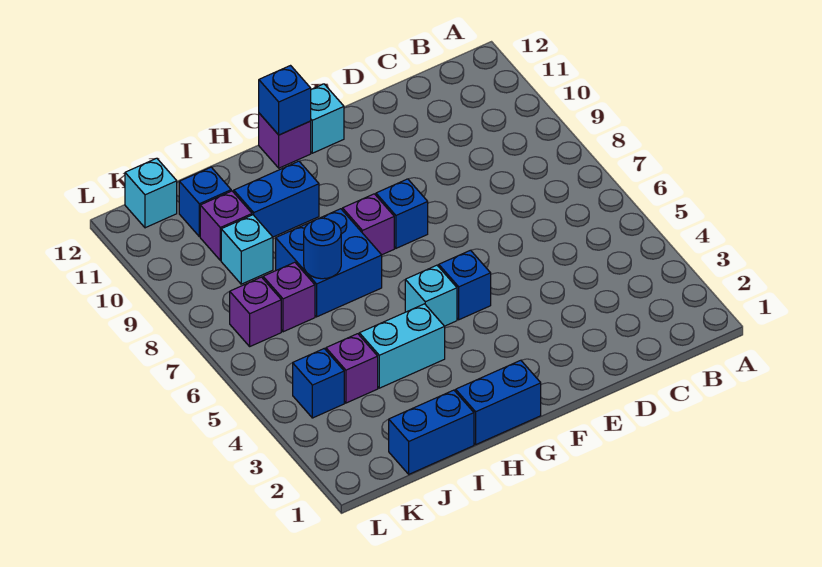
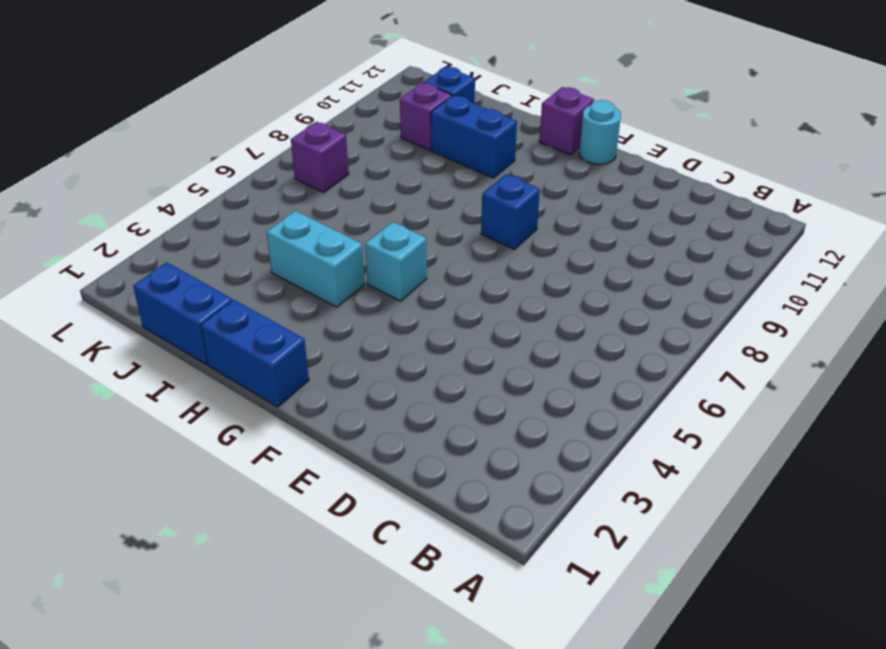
cyan 1x1 round brick [579,100,621,164] -> cyan 1x1 brick [311,84,344,153]
none -> blue 1x1 brick [439,250,491,320]
none -> purple 1x1 brick [343,194,394,255]
none -> blue 2x2 brick [276,209,382,317]

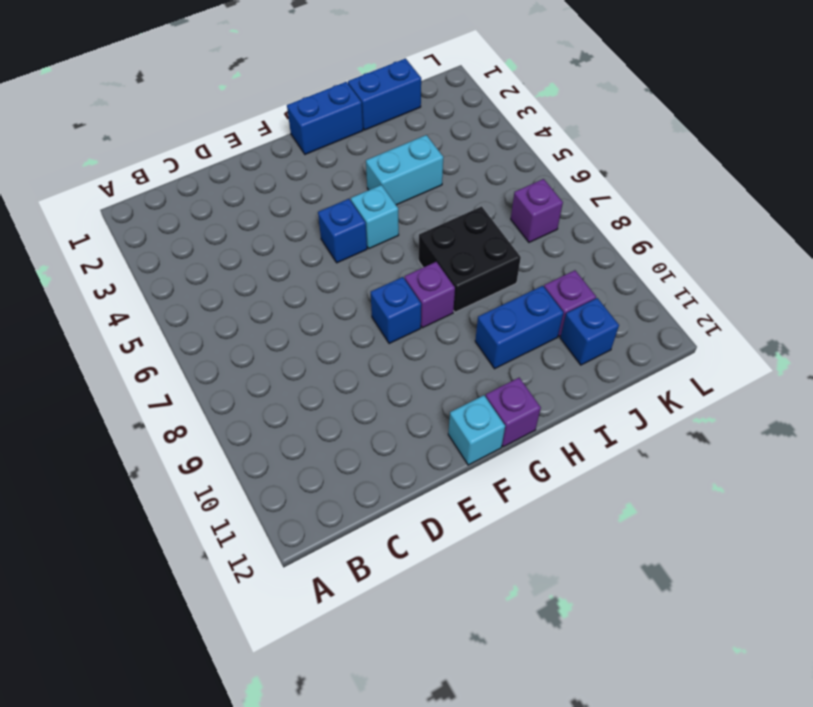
black 2x2 brick [419,206,521,312] -> blue 2x2 brick [276,209,382,317]
none -> purple 1x1 brick [326,334,378,403]
none -> purple 1x1 brick [263,262,315,332]
none -> cyan 1x1 brick [221,215,273,284]

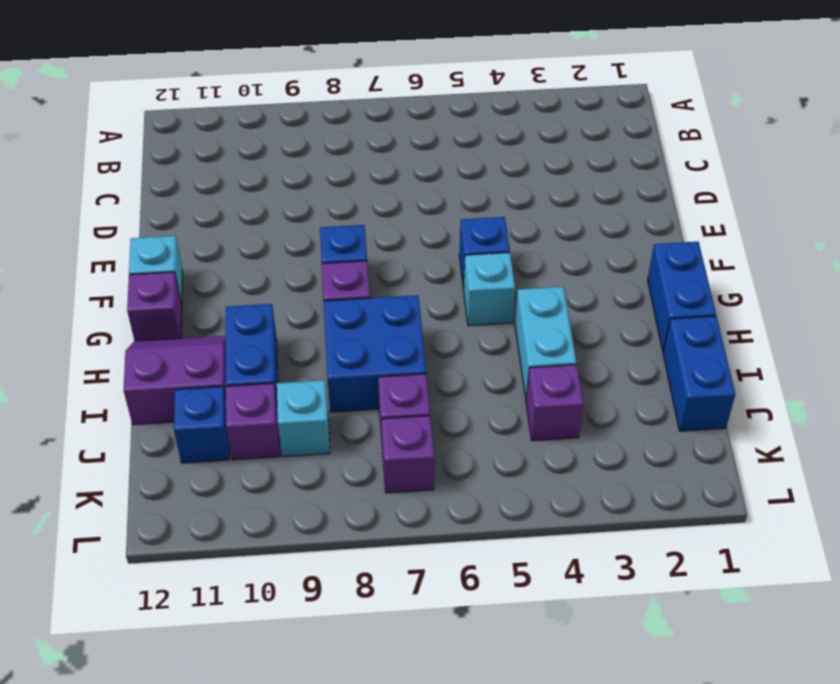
purple 2x2 slope [124,336,226,425] -> none
none -> blue 1x1 brick [293,349,344,418]
none -> cyan 1x1 brick [125,158,177,228]
none -> blue 1x1 brick [259,66,311,135]

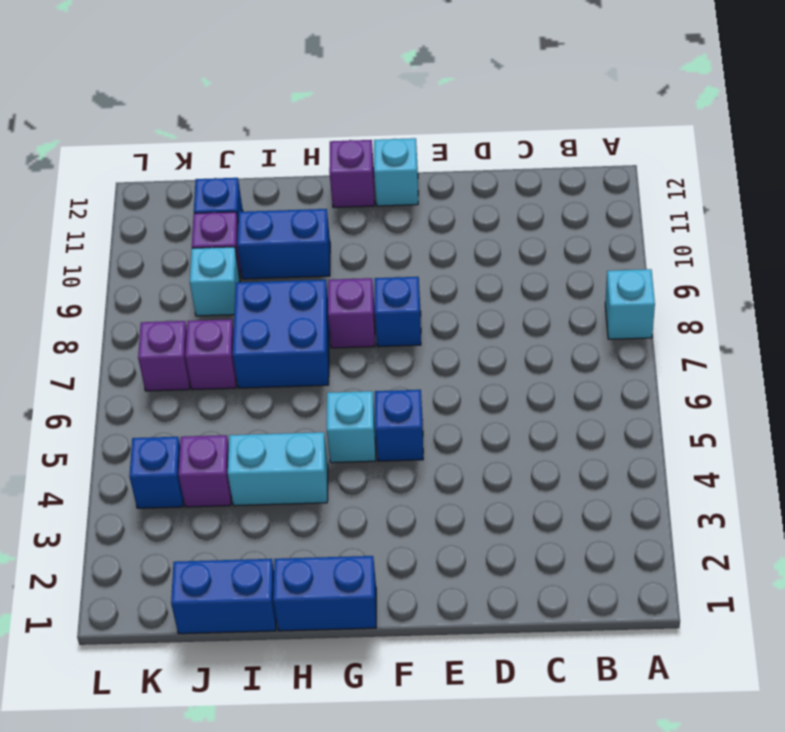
cyan 1x1 brick [605,269,655,339] -> cyan 1x1 brick moved to [125,158,177,228]
none -> blue 1x1 brick [259,66,311,135]
none -> blue 1x1 round brick [304,218,341,279]

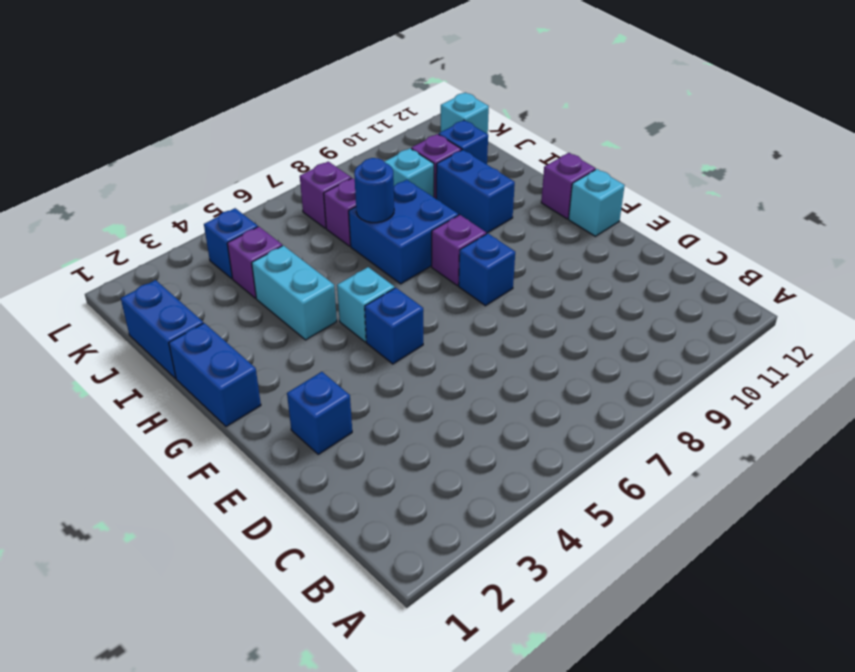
blue 1x1 brick [287,372,352,454] -> blue 1x1 brick moved to [259,66,311,135]

